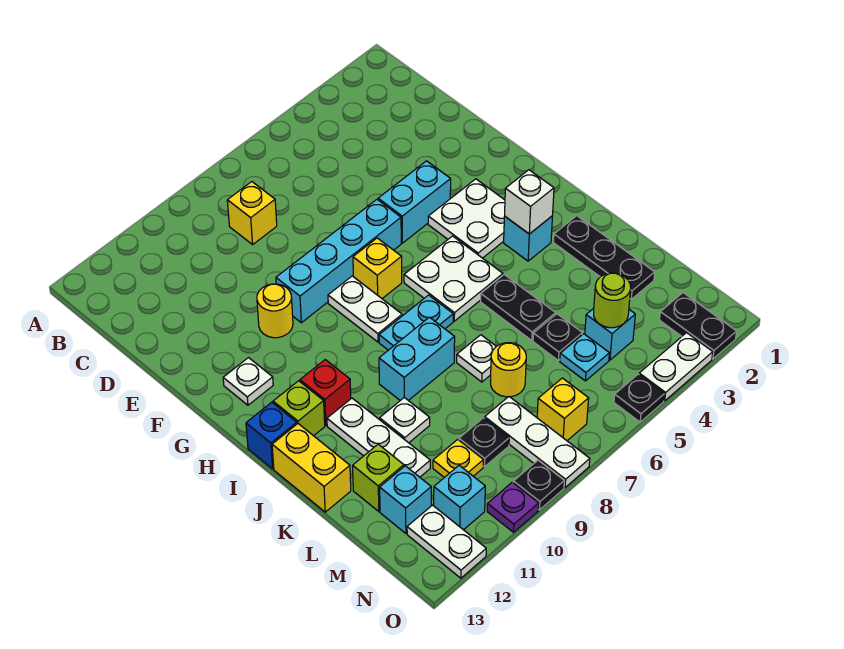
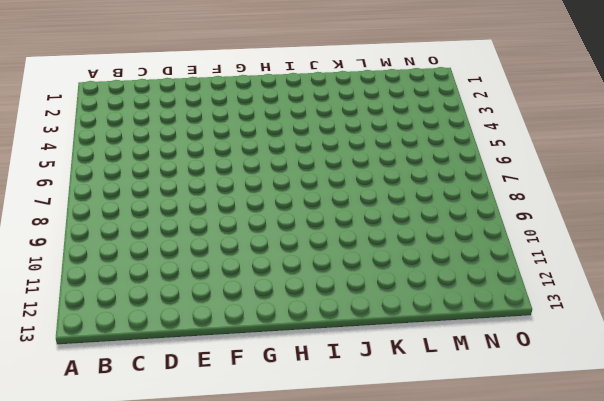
none -> yellow 1x1 brick [227,182,277,244]
none -> cyan 1x2 brick [378,161,451,243]
none -> cyan 1x4 brick [276,200,401,323]
none -> yellow 1x1 round brick [257,284,293,338]

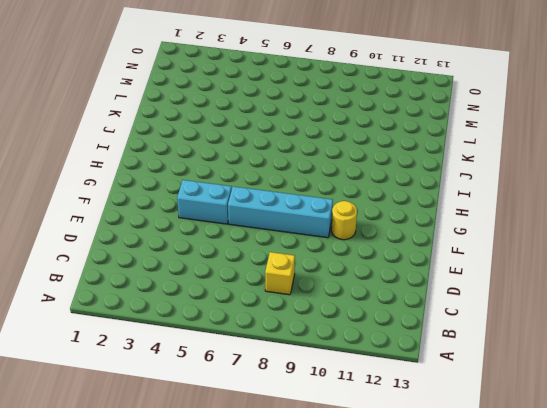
none -> white 2x2 plate [428,179,505,258]
none -> yellow 1x1 brick [353,238,402,298]
none -> white 1x2 plate [328,276,402,342]
none -> white 1x1 plate [223,358,273,405]

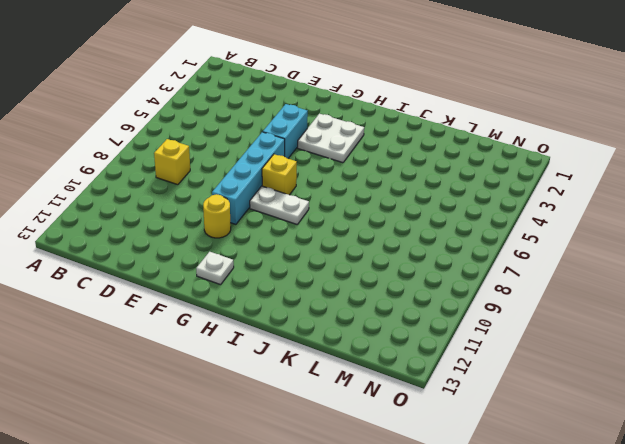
none -> white 2x2 plate [404,236,503,321]
none -> cyan 1x1 brick [504,216,553,261]
none -> cyan 1x2 plate [379,295,453,350]
none -> red 1x1 brick [300,360,351,425]

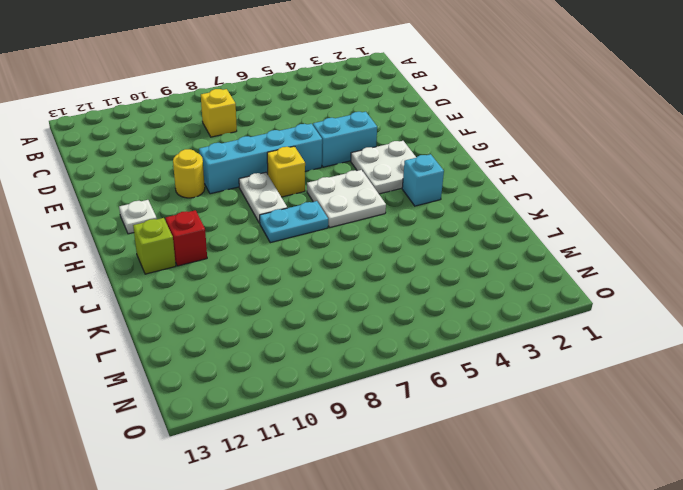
none -> blue 1x1 brick [246,402,297,469]
none -> black 1x3 plate [554,216,655,299]
none -> black 1x2 plate [481,275,556,340]
none -> cyan 1x2 brick [379,317,455,401]

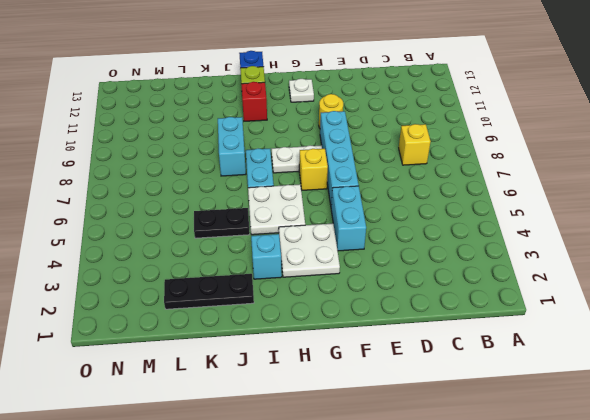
none -> white 1x3 plate [327,398,430,477]
none -> yellow 1x2 brick [272,424,351,512]
none -> white 1x1 plate [457,335,496,382]
none -> white 1x1 plate [380,398,430,443]

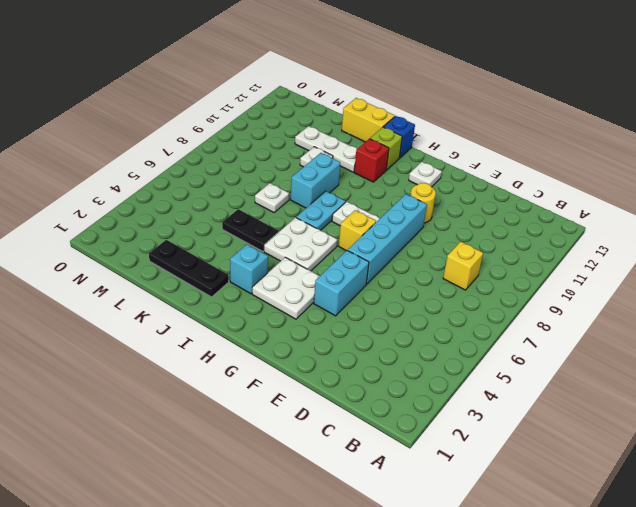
none -> black 1x1 plate [533,314,582,361]
none -> yellow 1x1 round brick [490,343,526,397]
none -> lime 1x1 brick [353,444,404,512]
none -> cyan 1x1 brick [585,308,635,360]

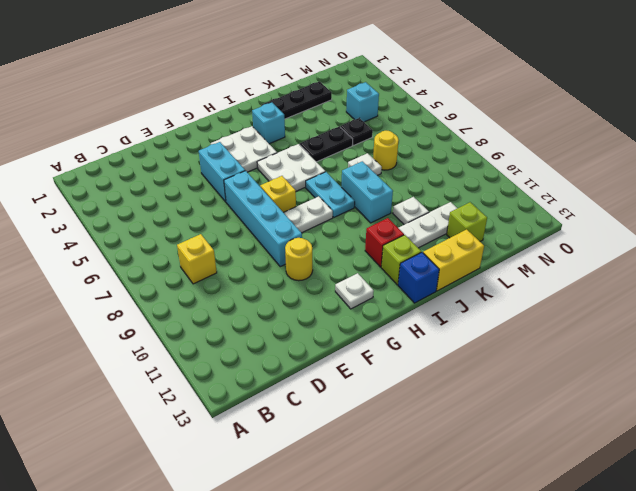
none -> cyan 1x1 plate [560,334,609,381]
none -> white 1x3 plate [485,397,590,487]
none -> black 1x1 plate [459,418,509,467]
none -> yellow 1x1 plate [433,439,484,478]

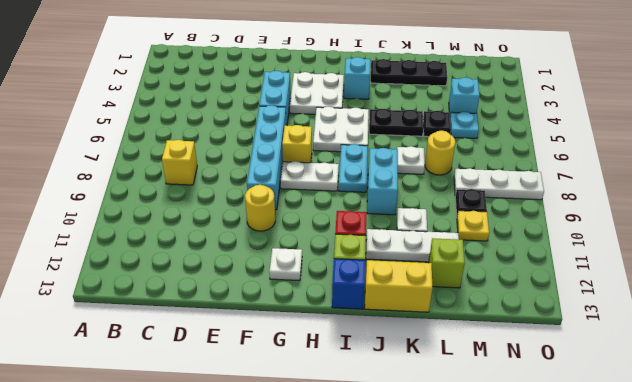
none -> cyan 1x1 brick [380,466,431,533]
none -> black 1x2 plate [660,293,737,359]
none -> yellow 1x1 brick [537,378,589,441]
none -> cyan 1x1 brick [434,465,485,530]

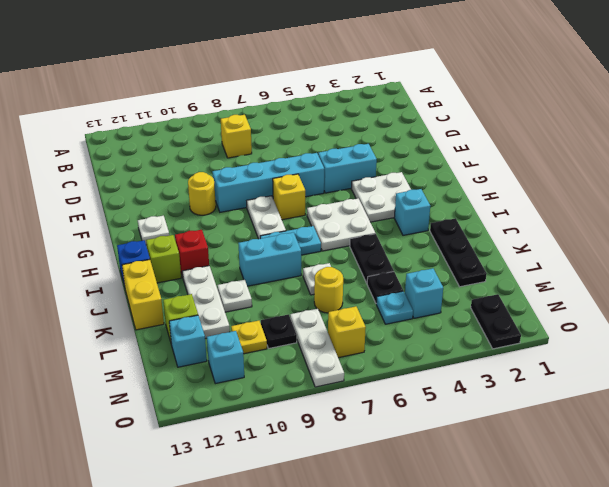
none -> white 1x2 plate [407,505,486,578]
none -> white 1x2 plate [639,333,713,401]
none -> black 1x1 plate [614,374,664,422]
none -> black 1x1 plate [513,460,564,510]

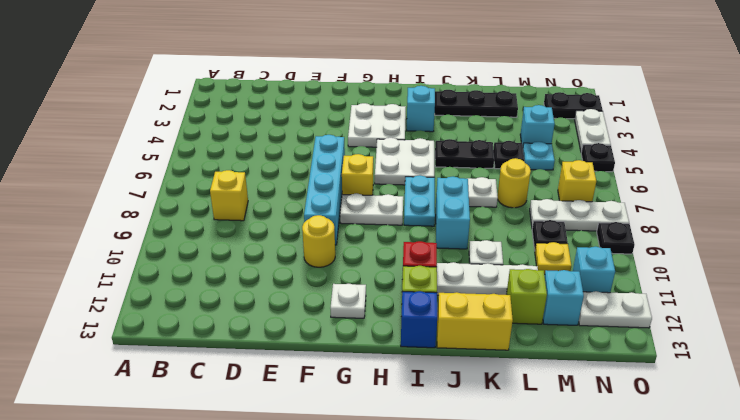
none -> cyan 1x2 brick [378,161,451,243]
none -> purple 1x1 plate [487,482,539,532]
none -> white 1x1 brick [505,170,554,234]
none -> lime 1x1 round brick [594,273,631,328]

